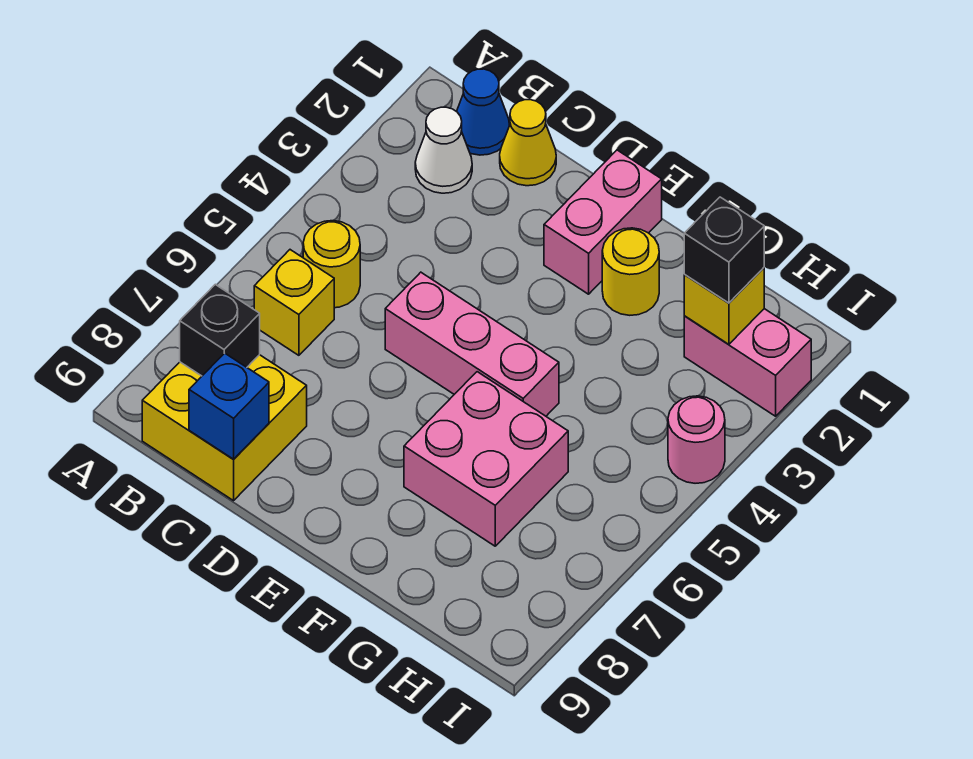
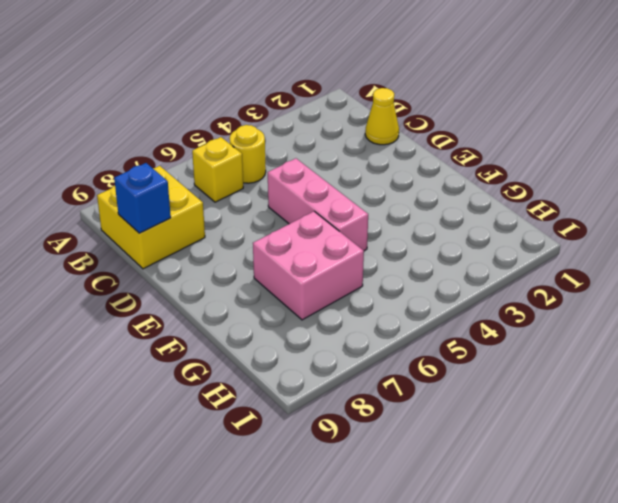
none -> blue 1x1 cone [457,69,510,155]
none -> white 1x1 cone [415,107,472,193]
none -> pink 1x2 brick [544,150,662,294]

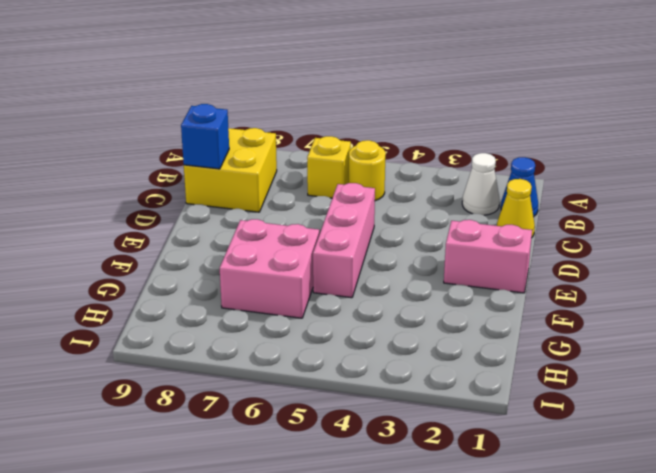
none -> yellow 1x1 round brick [602,228,659,315]
none -> pink 1x2 brick [684,309,811,416]
none -> pink 1x1 round brick [668,396,725,483]

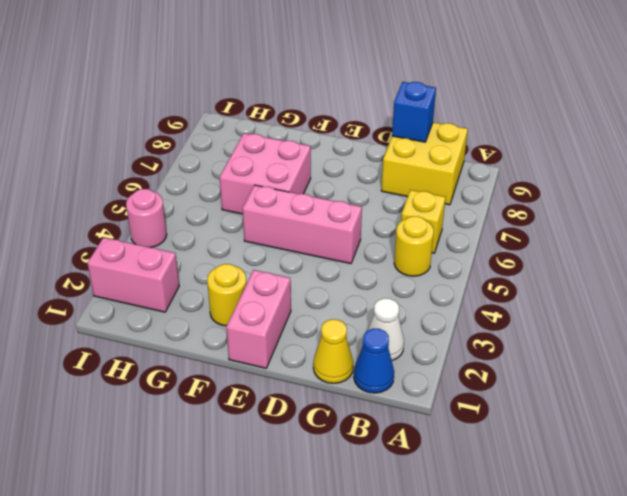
none -> black 1x1 brick [180,284,260,376]
none -> yellow 1x1 brick [684,268,764,345]
none -> black 1x1 brick [684,197,764,303]

